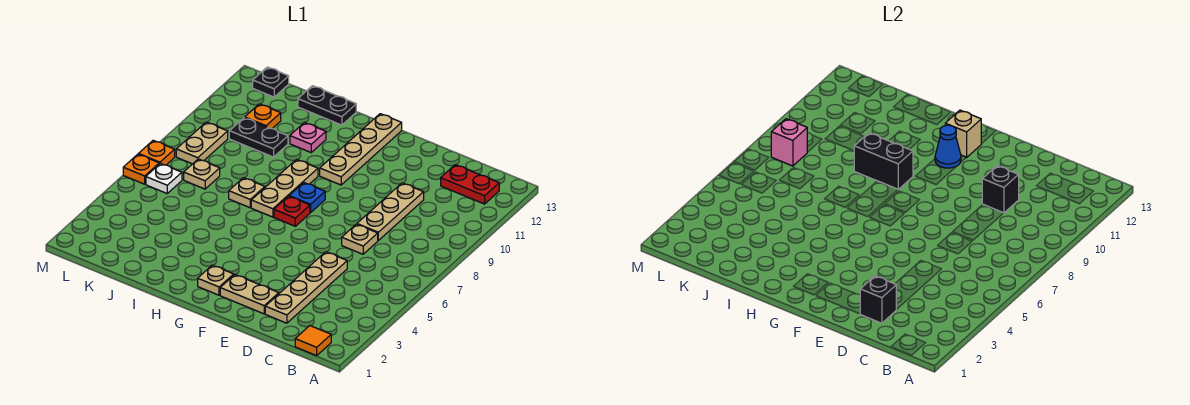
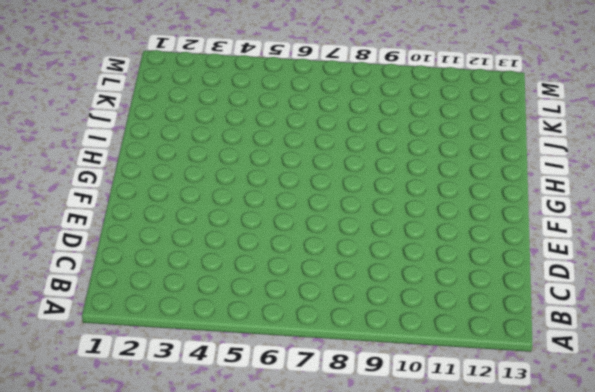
none -> orange 1x1 tile [295,326,331,356]
none -> red 1x2 plate [441,165,499,204]
none -> tan 1x4 plate [265,252,347,323]

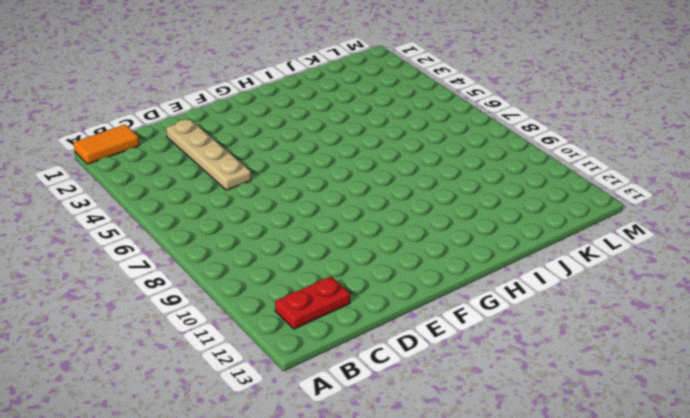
orange 1x2 tile [74,125,139,164] -> orange 1x1 tile [295,326,331,356]
none -> tan 1x1 plate [342,224,378,254]
none -> tan 1x3 plate [357,183,424,240]
none -> tan 1x2 plate [220,275,279,314]

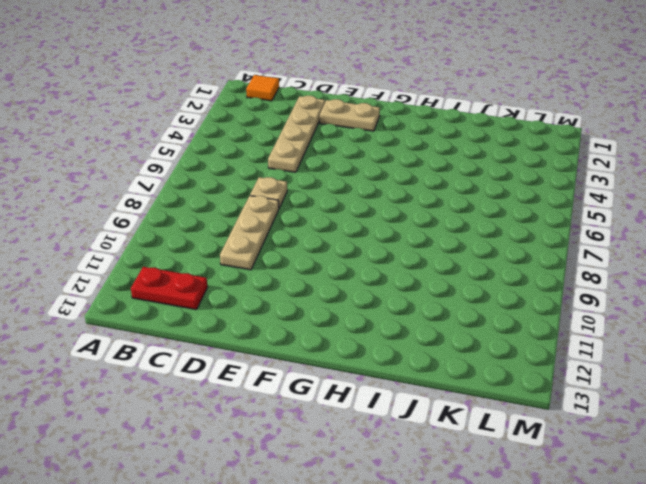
none -> tan 1x1 plate [198,265,234,295]
none -> red 1x1 plate [274,196,310,226]
none -> blue 1x1 plate [289,183,325,213]

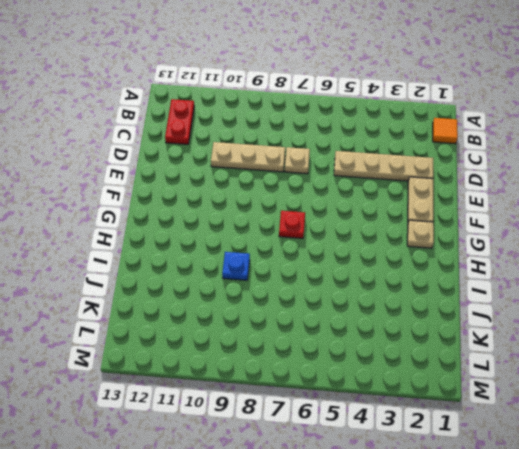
blue 1x1 plate [222,252,250,280] -> blue 1x1 plate moved to [289,183,325,213]
none -> tan 1x4 plate [320,114,402,185]
none -> tan 1x3 plate [251,159,318,217]
none -> tan 1x1 plate [229,178,265,208]

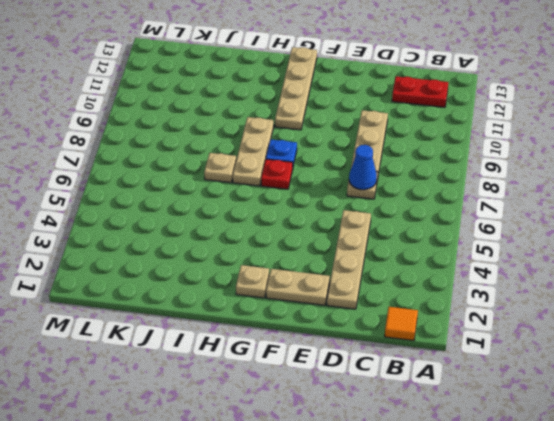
blue 1x1 cone [349,145,377,190] -> blue 1x1 cone moved to [935,125,961,168]
none -> pink 1x1 plate [290,123,326,152]
none -> black 1x2 plate [298,86,356,125]
none -> black 1x2 plate [229,118,288,157]

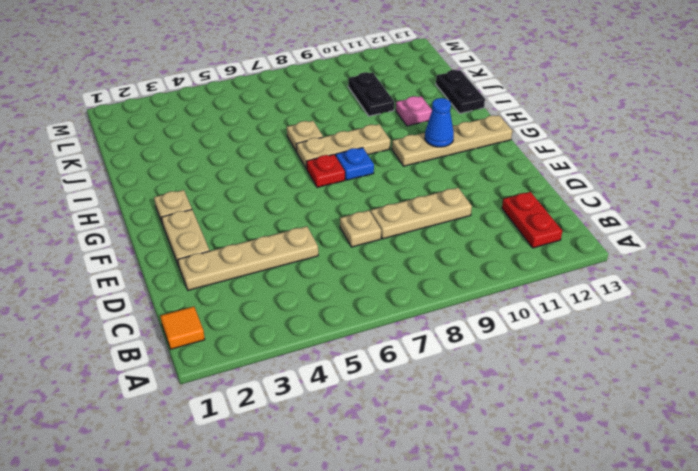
none -> tan 1x1 plate [184,159,220,189]
none -> orange 1x1 plate [245,104,281,129]
none -> white 1x1 plate [146,164,182,193]

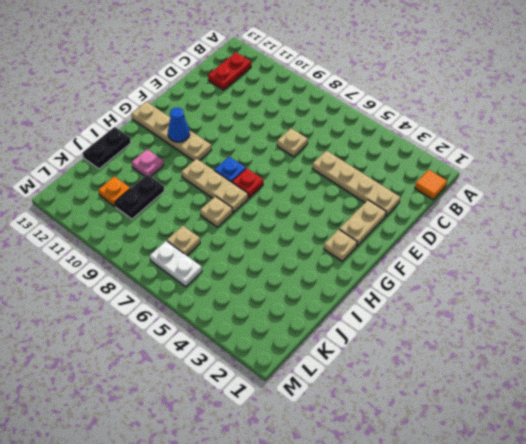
white 1x2 plate [150,241,202,287] -> white 1x1 plate [146,164,182,193]
none -> tan 1x3 plate [357,183,424,240]
none -> tan 1x2 plate [176,122,228,164]
none -> black 1x1 plate [253,67,289,97]

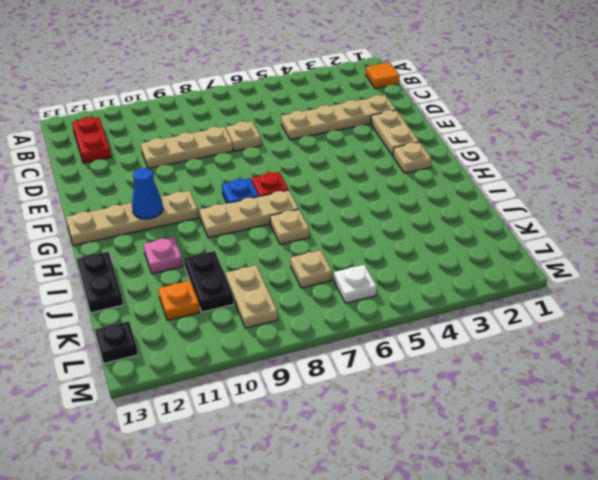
tan 1x2 plate [226,265,278,328] -> tan 1x2 plate turned to [176,122,228,164]
none -> orange 1x1 plate [123,154,159,184]
none -> orange 1x1 plate [139,140,175,165]
none -> black 1x1 brick [860,276,896,323]

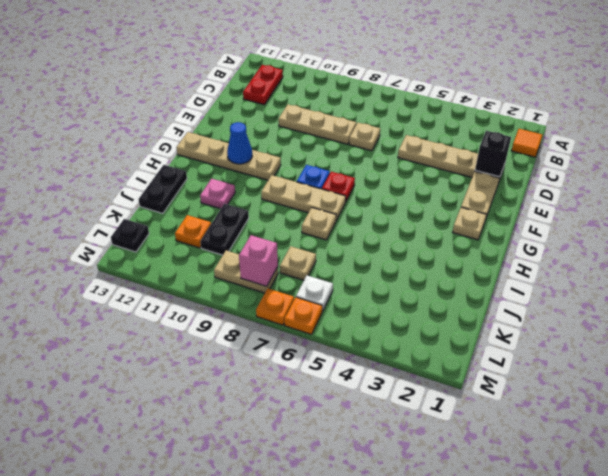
none -> black 1x1 brick [982,166,1019,213]
none -> tan 1x1 brick [945,110,981,158]
none -> black 1x2 brick [854,133,913,189]

